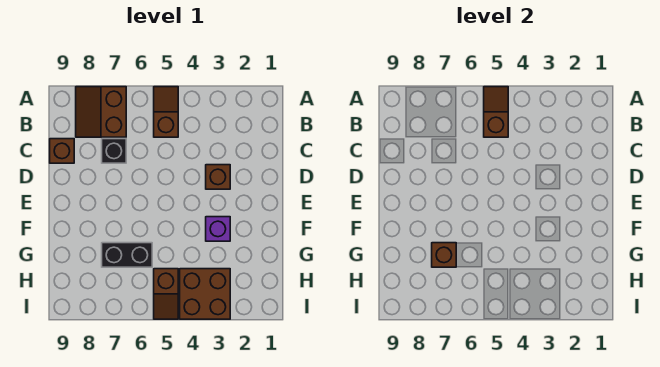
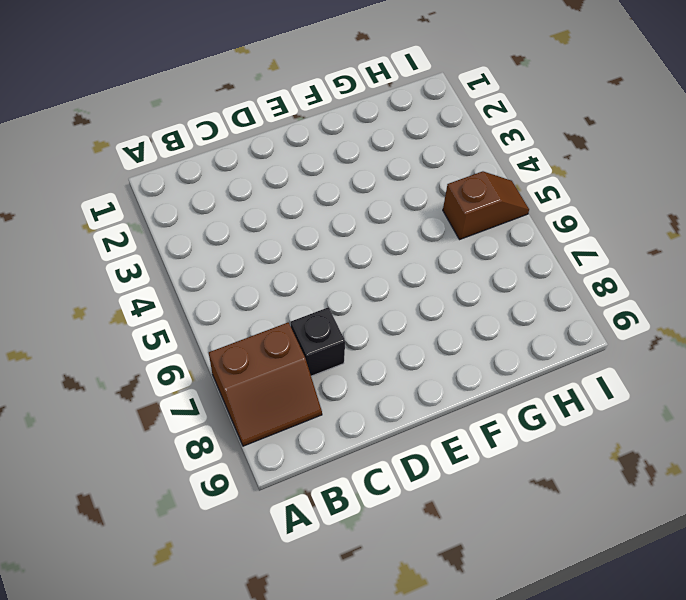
none -> brown 1x2 slope [154,87,178,137]
none -> brown 1x1 brick [50,139,74,163]

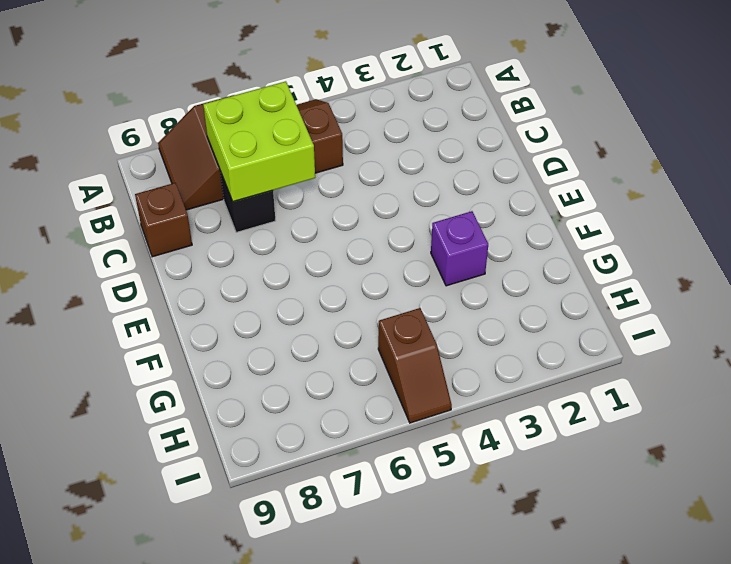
lime 2x2 brick [203,81,315,202] -> none
none -> brown 1x1 brick [206,165,230,189]
none -> black 1x2 brick [102,243,152,267]

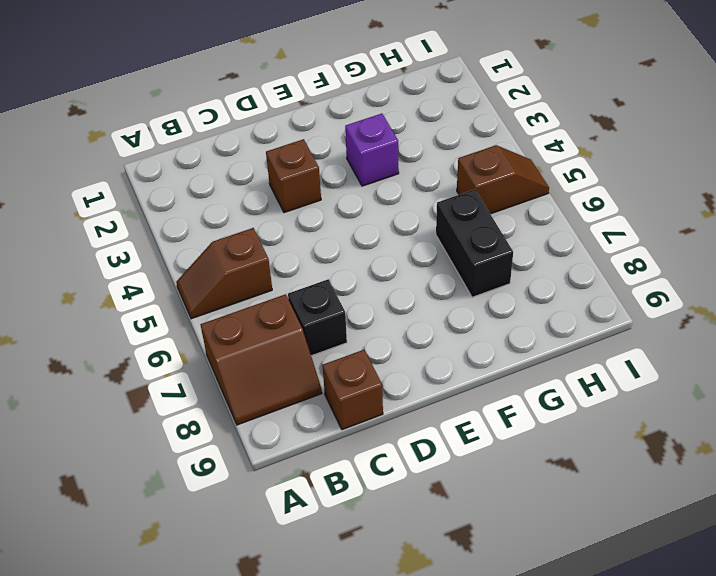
none -> brown 2x2 brick [180,269,230,319]
none -> brown 1x2 slope [484,87,508,137]

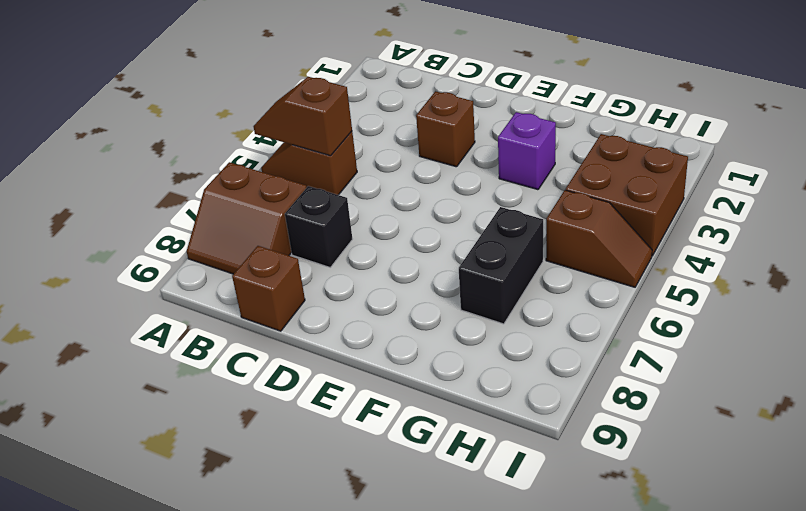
none -> brown 1x1 brick [432,243,456,267]

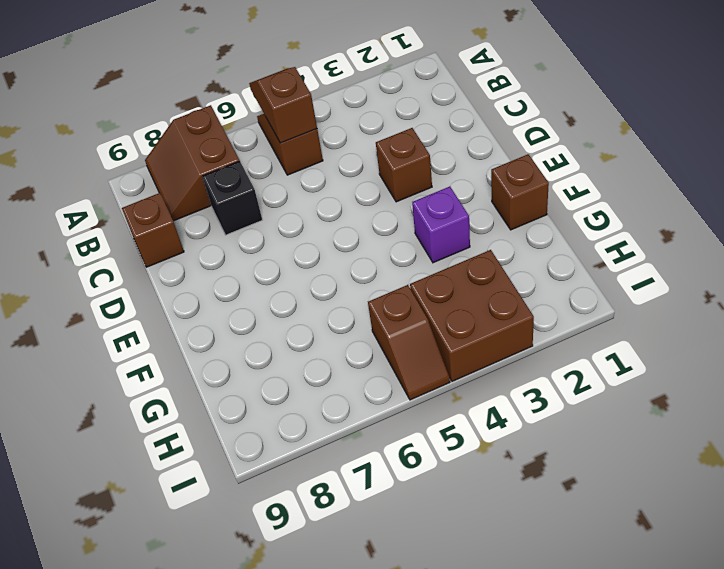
brown 1x1 brick [491,154,549,230] -> brown 1x1 brick moved to [432,243,456,267]
none -> black 1x2 brick [102,243,152,267]

